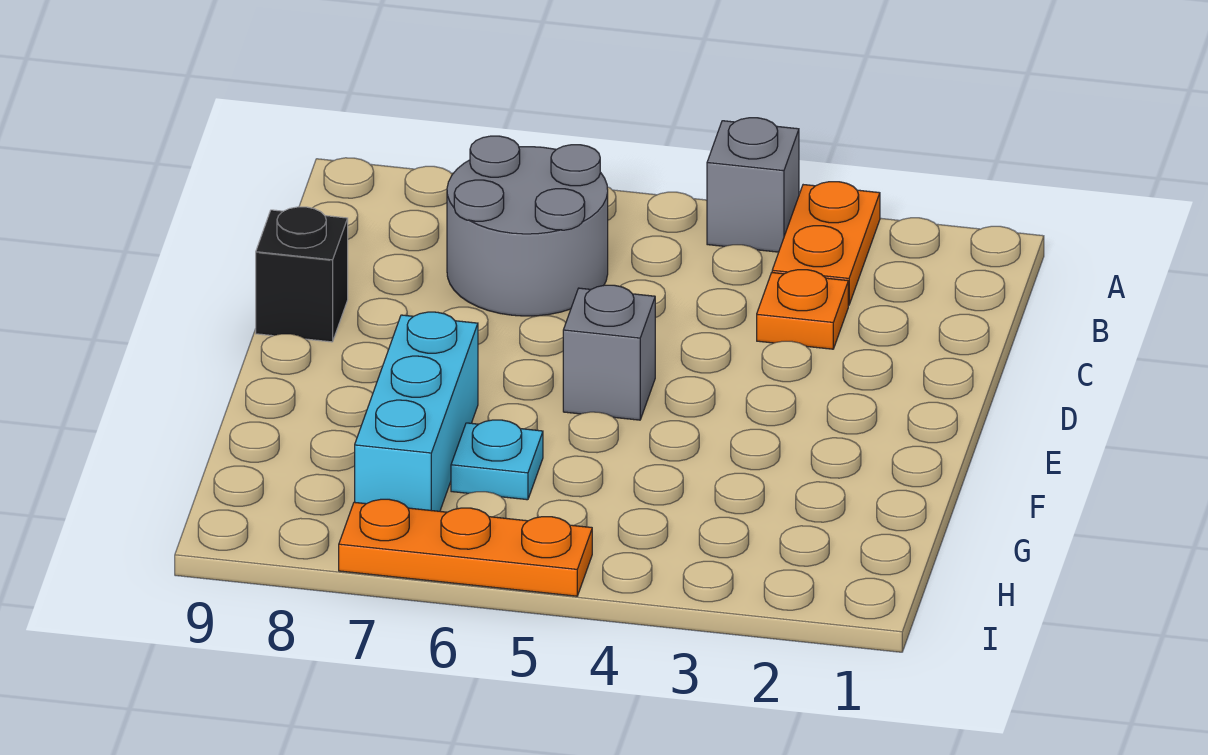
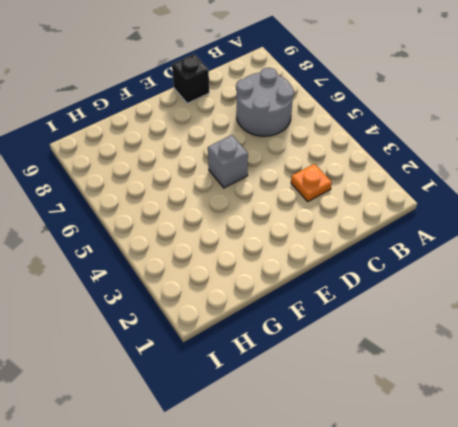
none -> orange 1x2 plate [772,182,880,305]
none -> grey 1x1 brick [707,118,799,252]

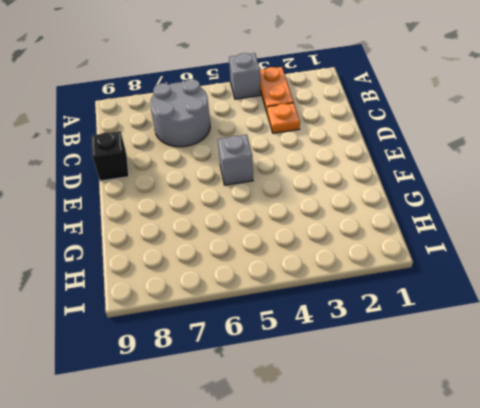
none -> cyan 1x3 brick [355,312,478,511]
none -> cyan 1x1 plate [451,420,543,500]

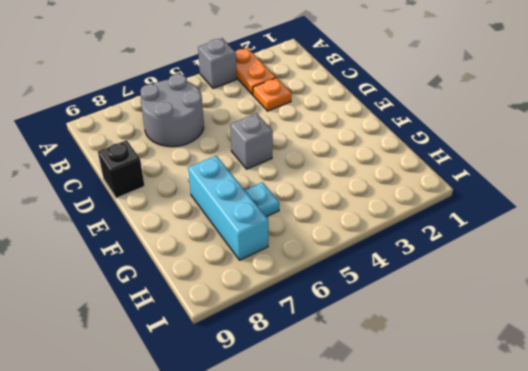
none -> orange 1x3 plate [339,499,592,596]

